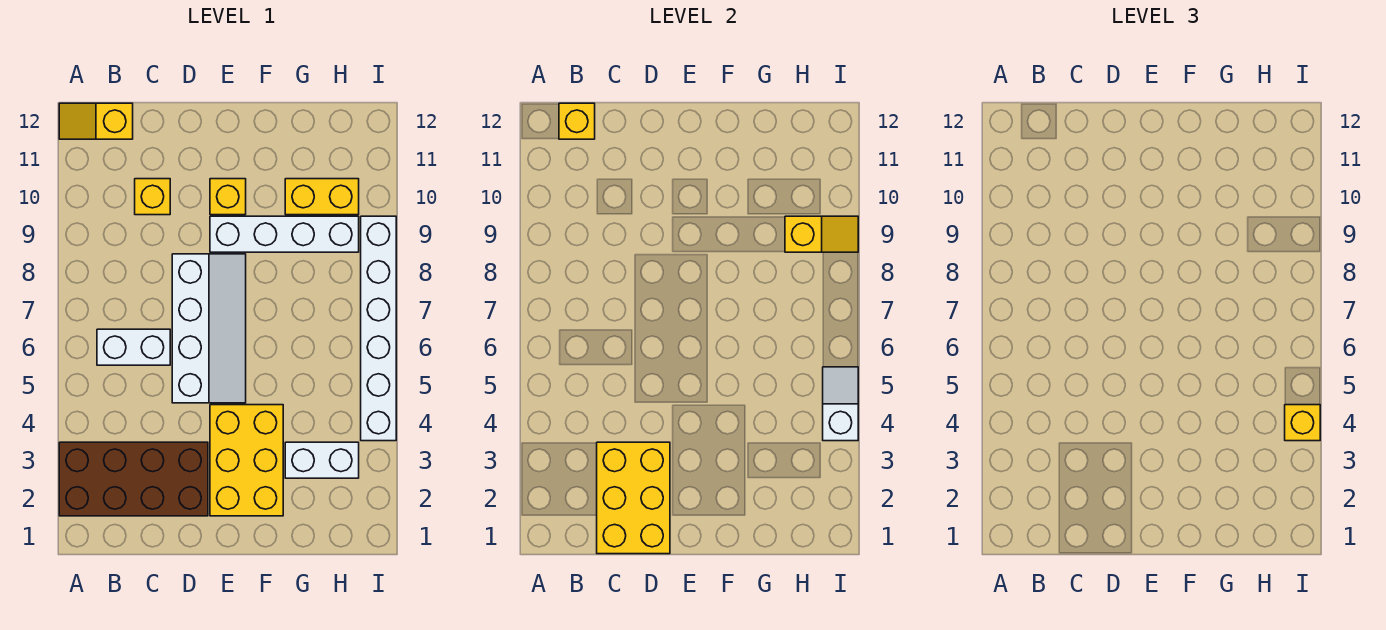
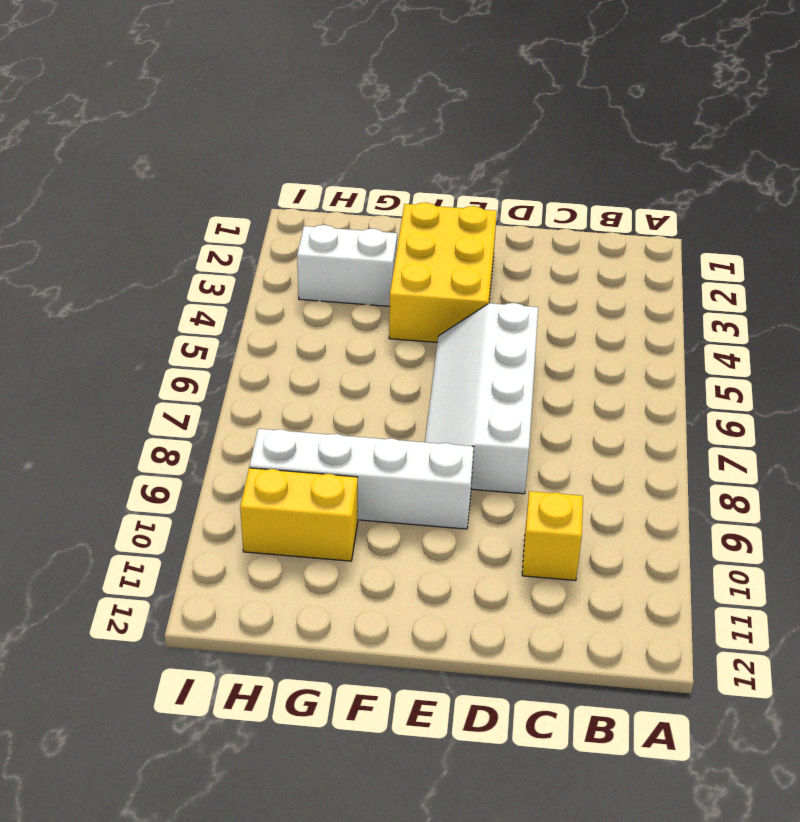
none -> brown 2x4 brick [59,442,208,516]
none -> yellow 1x2 slope [59,103,133,139]
none -> white 1x2 brick [97,329,170,365]

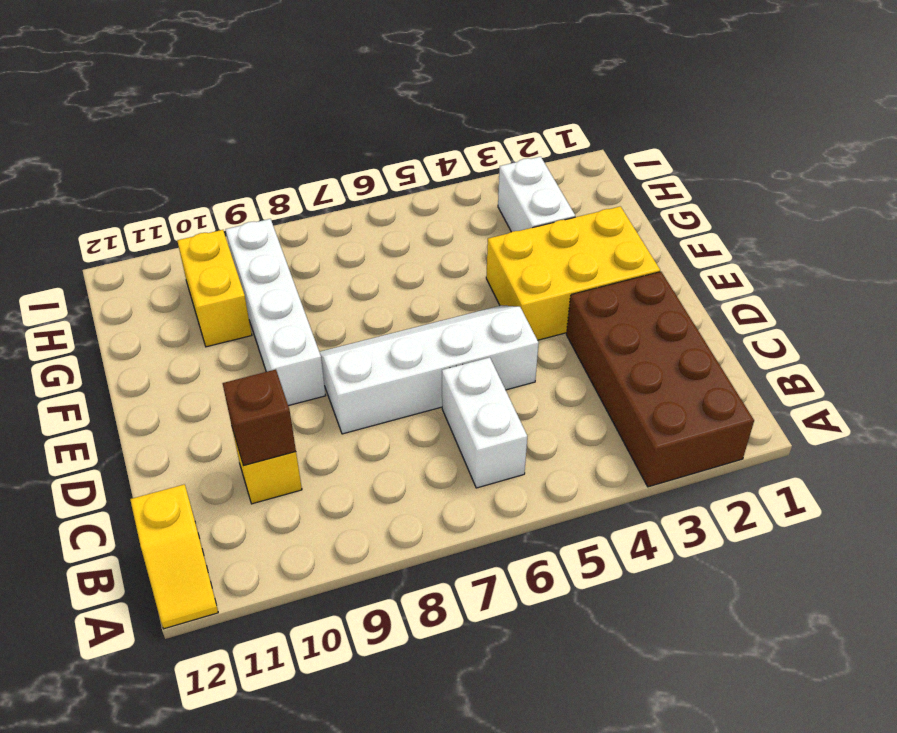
brown 1x1 brick [223,370,296,466] -> none
none -> yellow 1x1 brick [210,179,246,215]
none -> white 1x6 brick [361,216,396,441]
none -> yellow 1x1 brick [559,103,595,139]

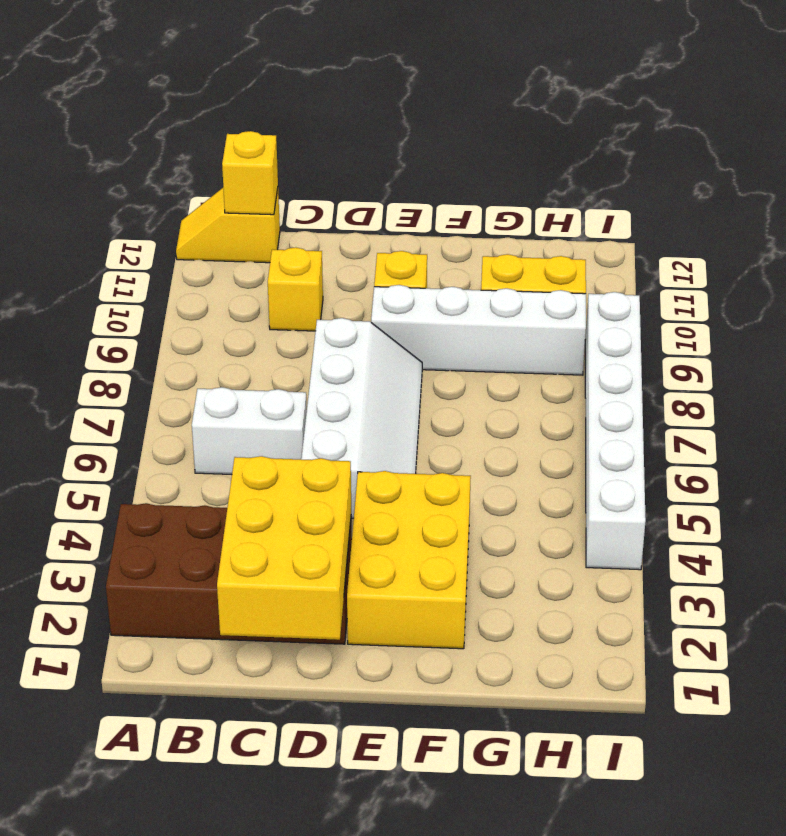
none -> white 1x2 brick [285,442,359,478]
none -> yellow 1x2 slope [785,216,858,252]
none -> white 1x2 slope [823,367,858,441]

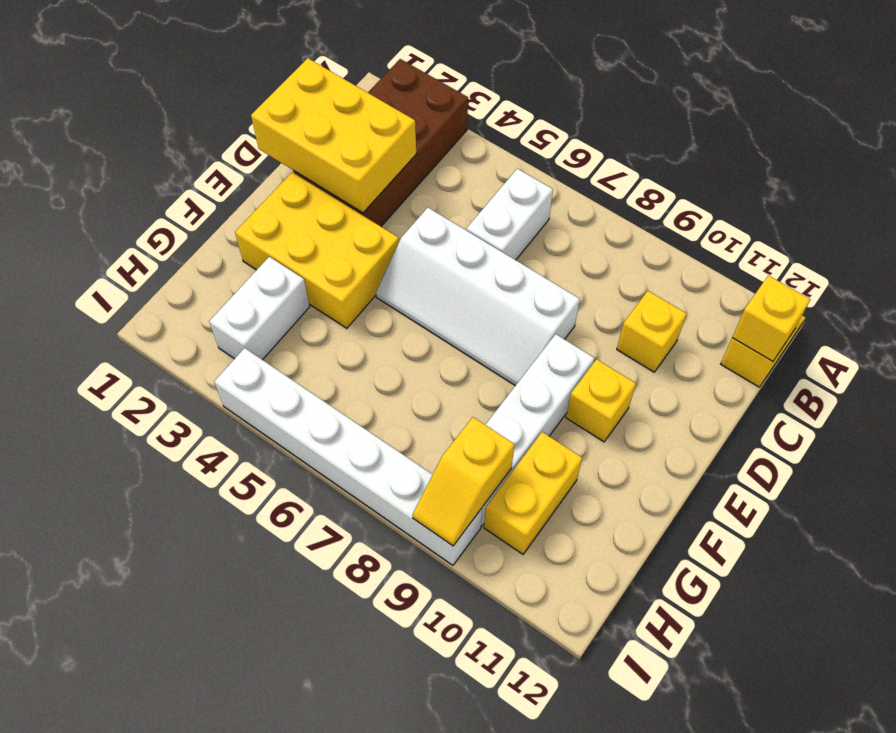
none -> white 1x2 slope [823,367,858,441]
none -> yellow 1x1 brick [1285,405,1320,441]

